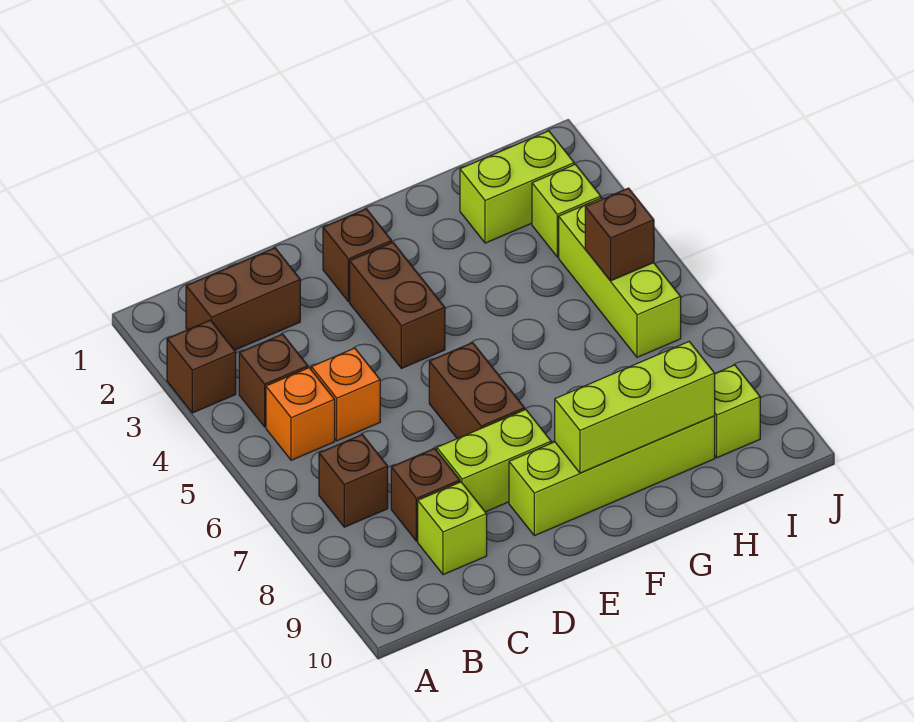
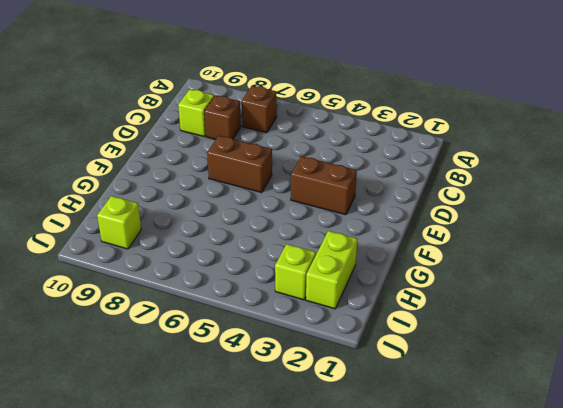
none -> brown 1x1 brick [167,320,236,413]
none -> brown 1x2 brick [186,248,300,350]
none -> brown 1x1 brick [239,334,308,427]

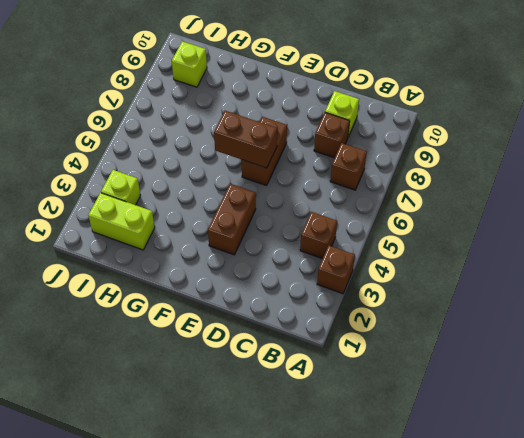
brown 1x2 brick [214,111,277,168] -> brown 1x2 brick moved to [186,248,300,350]
none -> orange 1x1 brick [266,368,335,460]
none -> orange 1x1 brick [311,348,380,441]
none -> lime 1x2 brick [437,410,551,512]

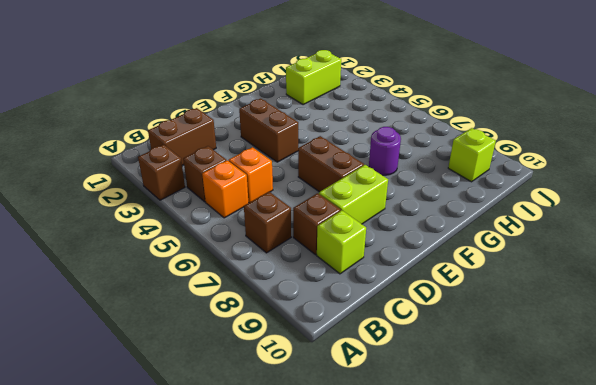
purple 1x1 round brick [369,127,401,175] -> none
none -> brown 1x1 brick [323,209,392,302]
none -> lime 1x4 brick [509,416,715,536]
none -> lime 1x1 brick [532,164,601,257]

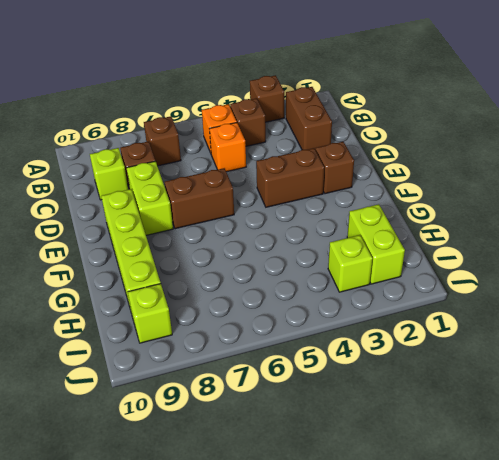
none -> lime 1x3 brick [559,198,681,357]
none -> lime 1x3 brick [555,342,715,473]
none -> brown 1x1 brick [585,188,654,281]

